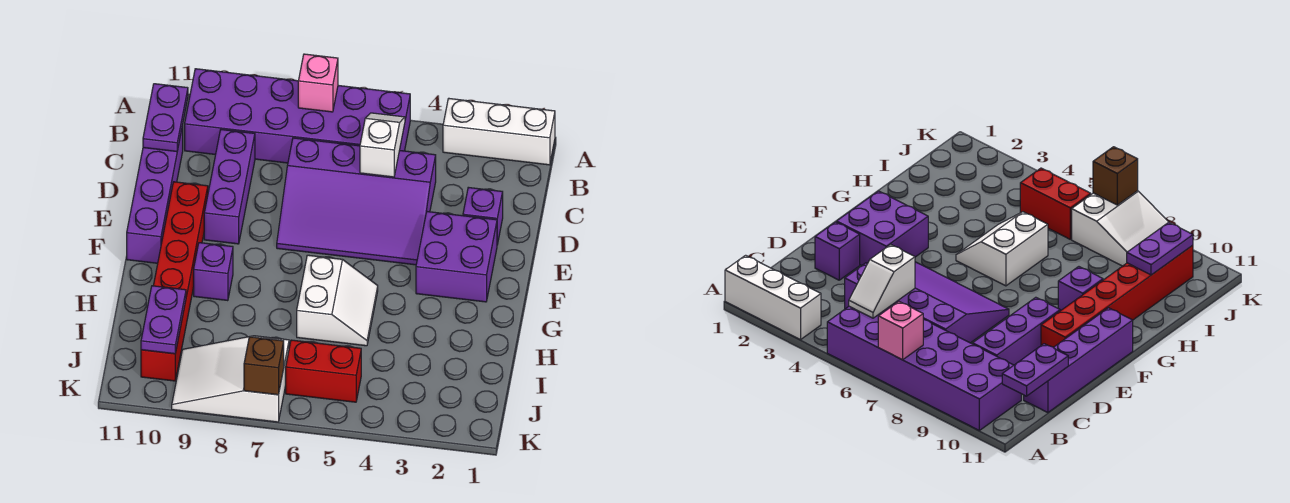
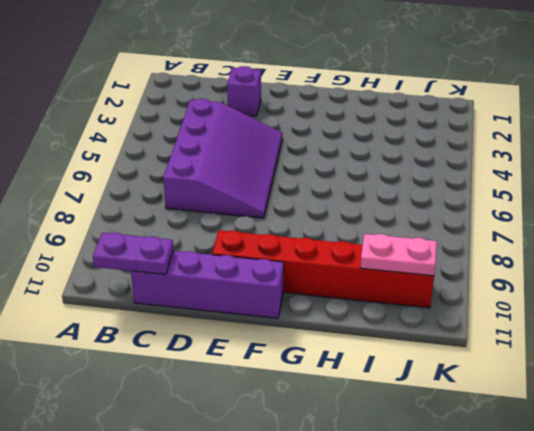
pink 1x2 plate [360,234,437,276] -> purple 1x2 plate [141,286,186,354]
none -> white 1x3 brick [443,99,555,165]
none -> purple 2x6 brick [185,69,410,163]
none -> purple 1x3 brick [204,130,255,244]

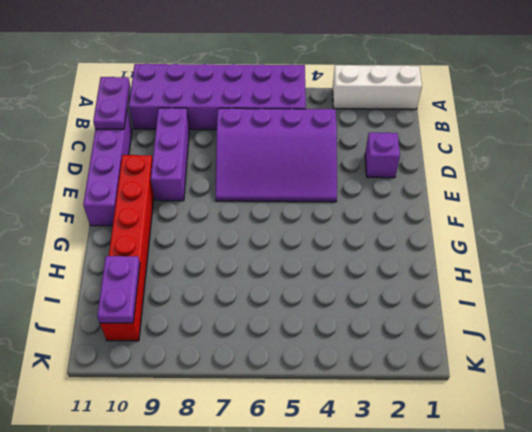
none -> purple 2x2 brick [416,212,497,302]
none -> white 2x2 slope [297,255,378,346]
none -> purple 1x1 brick [194,243,233,301]

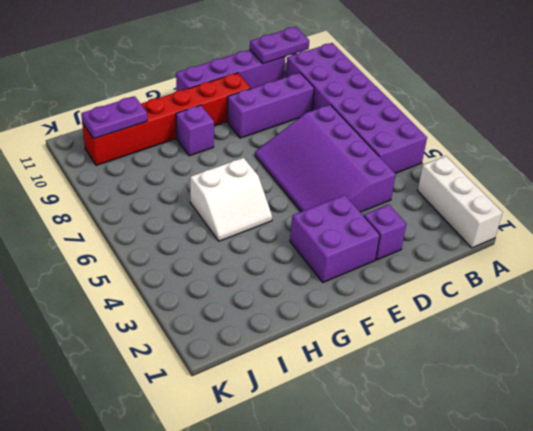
none -> red 1x2 brick [286,340,361,402]
none -> white 2x3 slope [172,336,289,422]
none -> pink 1x1 brick [298,54,338,112]

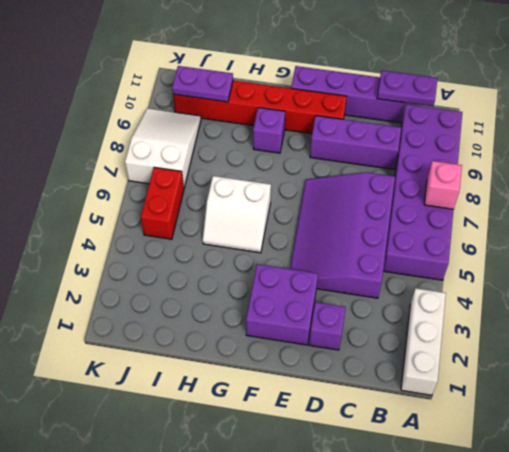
none -> white 1x2 slope [360,113,405,177]
none -> brown 1x1 brick [244,337,284,395]

